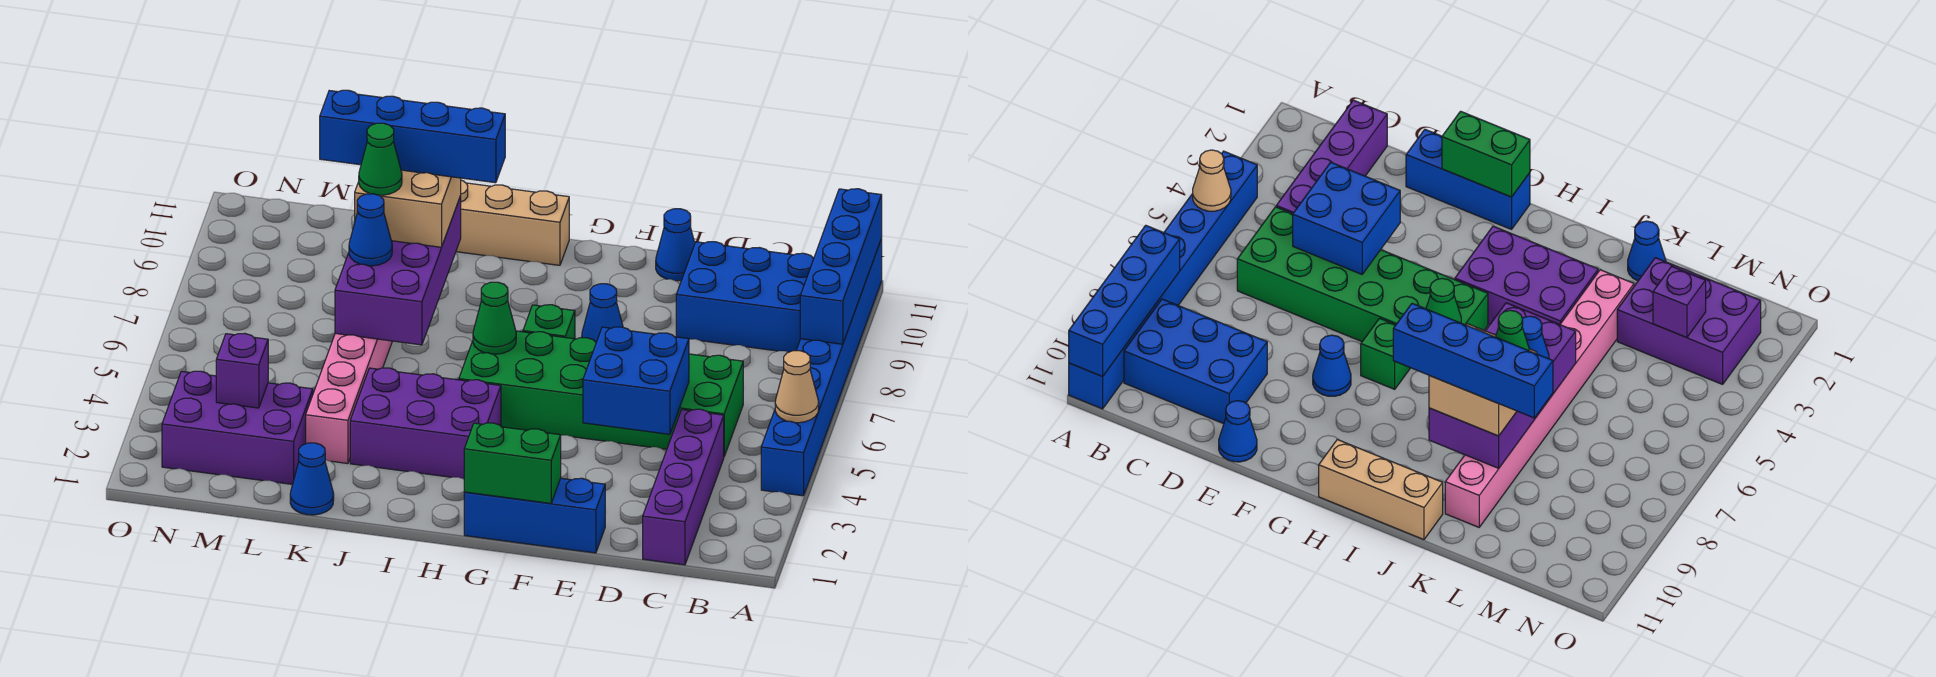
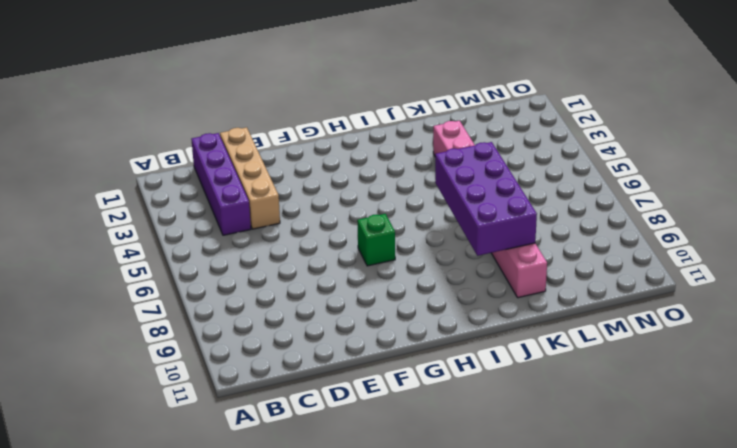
tan 1x4 brick [220,127,280,229] -> none
none -> blue 1x8 brick [761,239,882,496]
none -> blue 2x3 brick [676,242,814,352]
none -> green 2x6 brick [459,331,743,456]

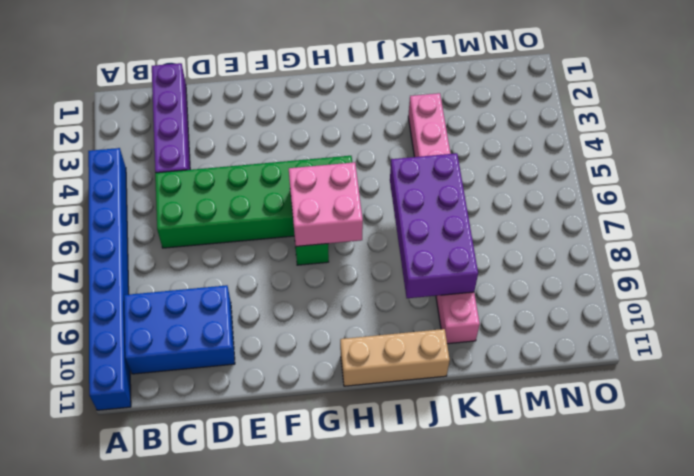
pink 2x2 brick [289,162,363,246] -> green 1x1 cone [473,282,516,354]
none -> blue 1x3 brick [464,478,605,553]
none -> blue 1x1 cone [656,209,695,281]
none -> blue 1x1 cone [582,284,623,342]

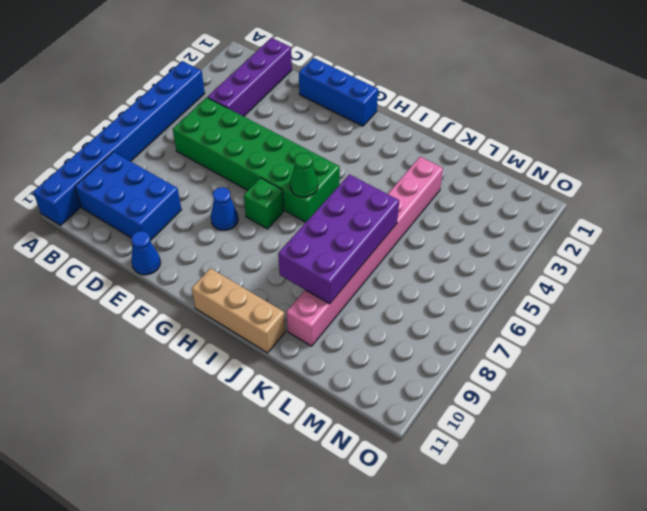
none -> purple 2x3 brick [350,368,501,479]
none -> blue 1x1 cone [290,443,334,515]
none -> purple 2x3 brick [162,371,313,484]

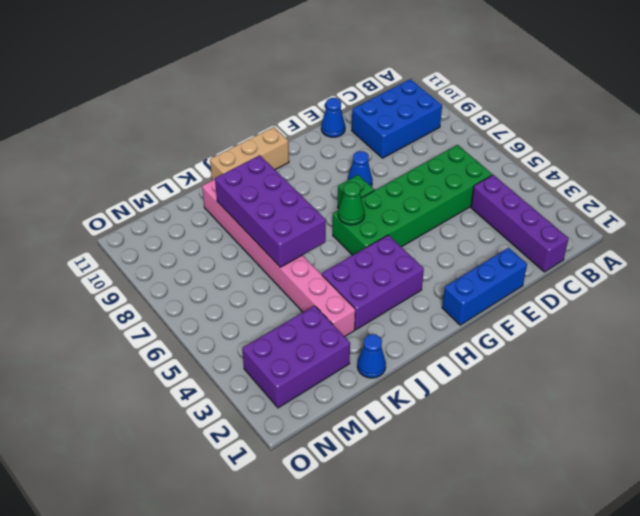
none -> blue 1x8 brick [761,239,882,496]
none -> tan 1x1 cone [775,351,819,423]
none -> blue 1x4 brick [800,189,882,344]

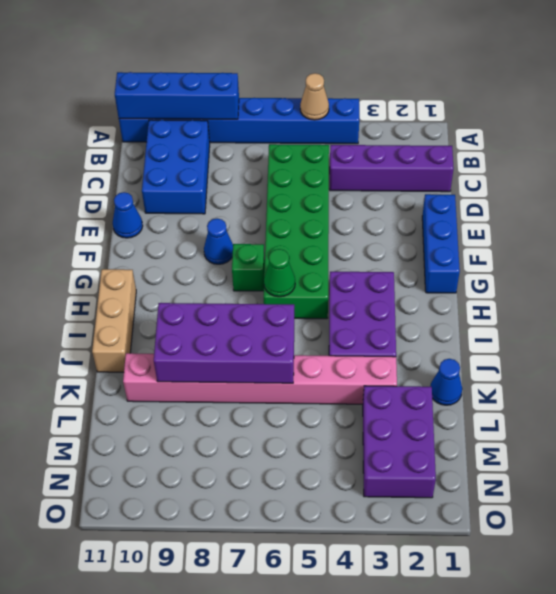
none -> blue 2x2 brick [583,327,689,434]
none -> green 1x2 brick [464,423,561,503]
none -> purple 1x1 brick [216,333,268,408]

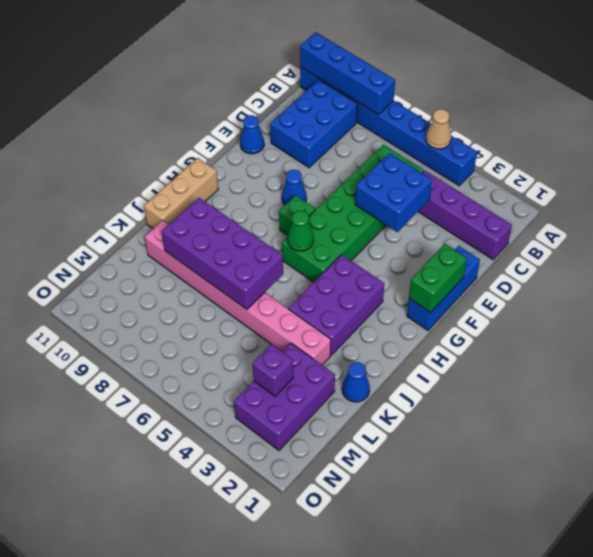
none -> tan 2x2 brick [355,170,461,247]
none -> blue 1x1 cone [349,194,392,266]
none -> blue 1x4 brick [320,90,505,183]

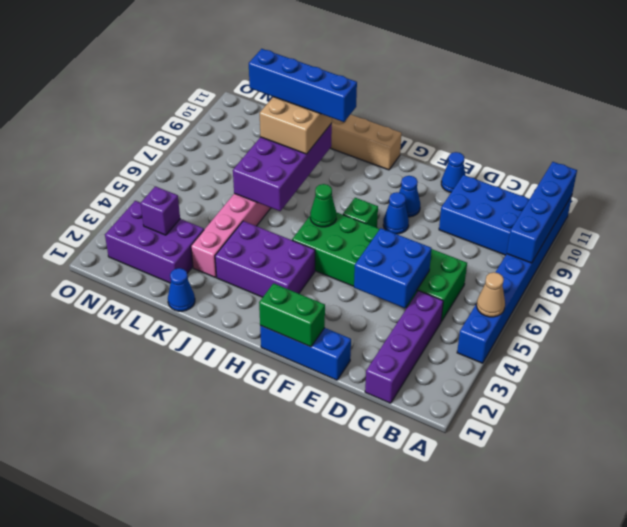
blue 1x1 cone [399,176,420,217] -> blue 1x1 cone moved to [349,194,392,266]
none -> green 1x1 cone [359,123,402,195]

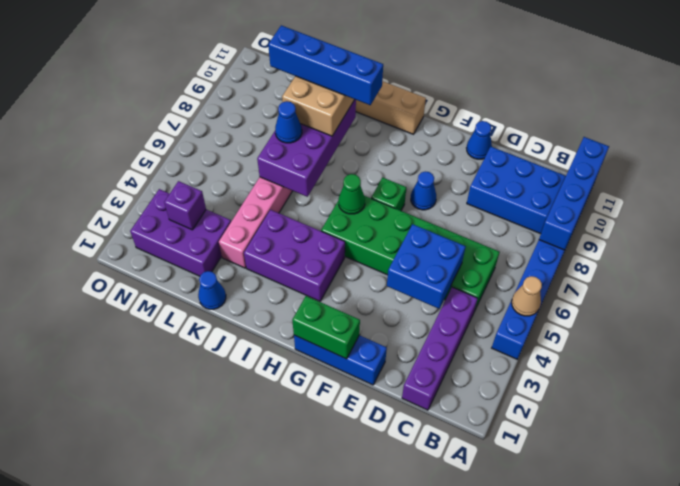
none -> green 1x1 cone [359,123,402,195]

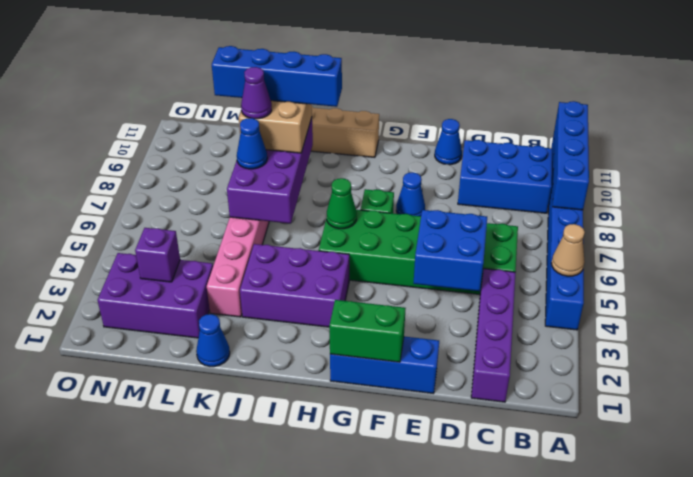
purple 1x1 cone [241,67,272,119] -> green 1x1 cone [359,123,402,195]

